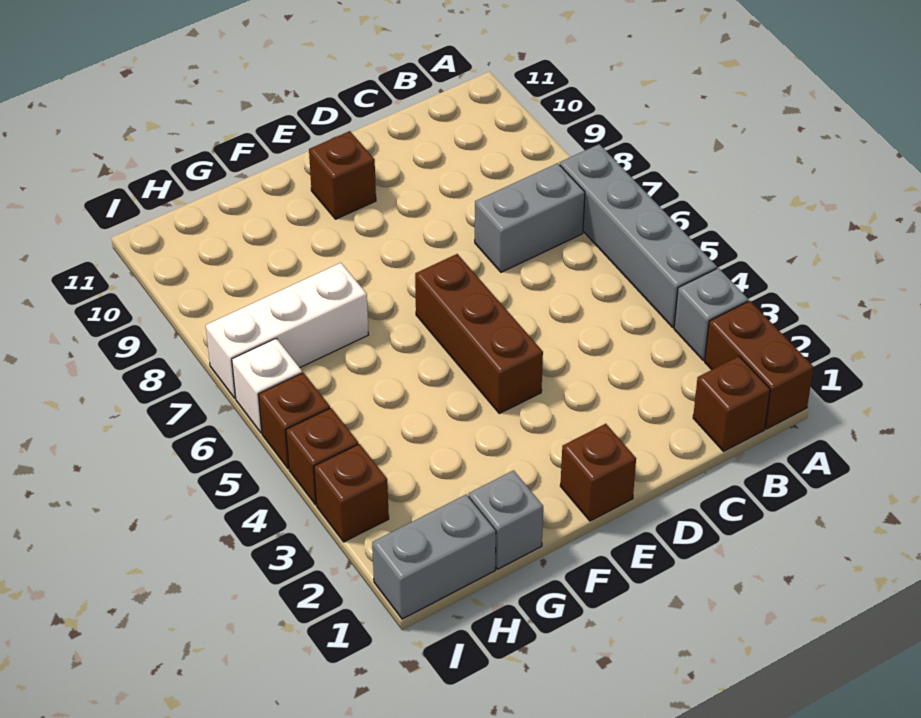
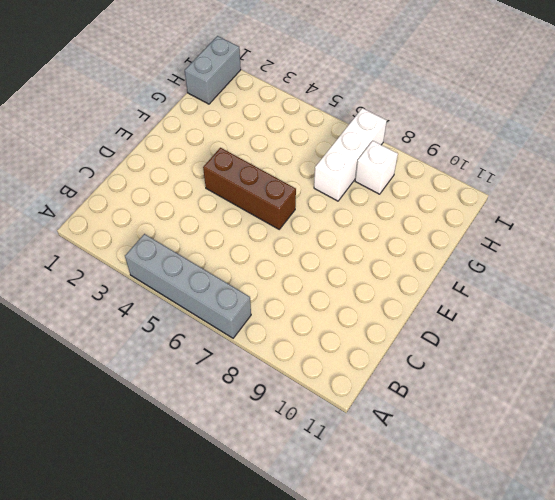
white 1x1 brick [355,141,398,194] -> white 1x1 brick moved to [232,338,302,433]
none -> brown 1x2 brick [705,301,814,429]
none -> grey 1x1 brick [674,268,748,360]
none -> brown 1x1 brick [693,356,770,451]

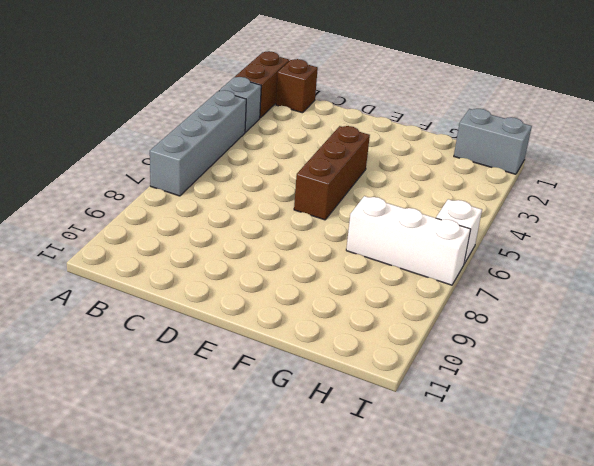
none -> grey 1x2 brick [475,163,585,272]
none -> brown 1x1 brick [560,424,636,521]
none -> brown 1x1 brick [309,131,376,219]

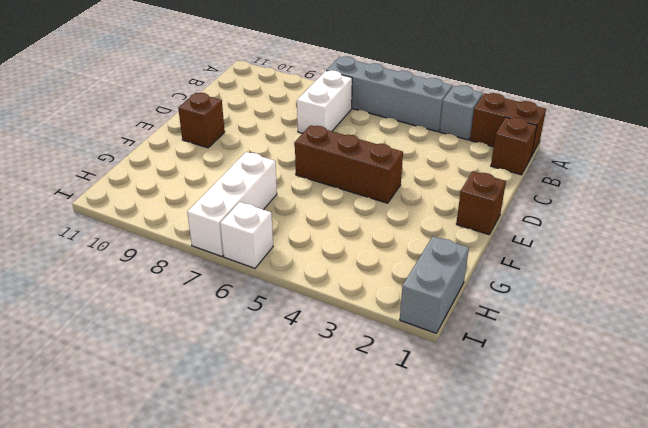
white 1x2 brick [297,70,352,133] -> grey 1x2 brick [475,163,585,272]
none -> grey 1x1 brick [469,470,543,569]
none -> brown 1x1 brick [314,444,389,542]
none -> brown 1x1 brick [286,408,358,505]

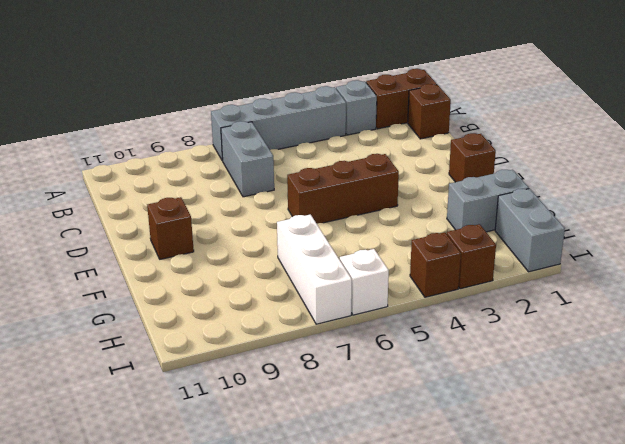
grey 1x2 brick [447,170,529,232] -> grey 1x1 brick [469,470,543,569]
none -> brown 1x1 brick [258,373,330,468]

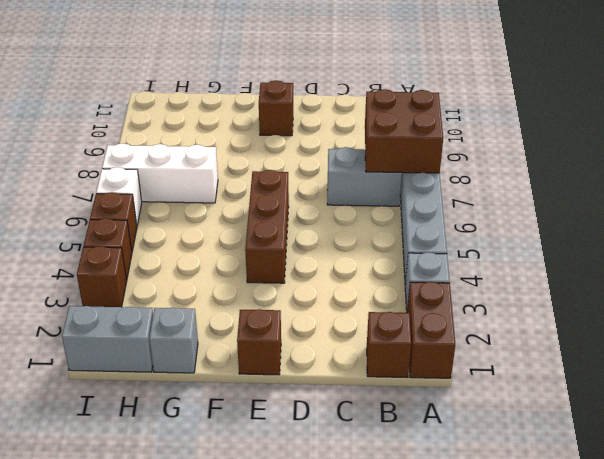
brown 2x2 brick [365,89,443,173] -> none

